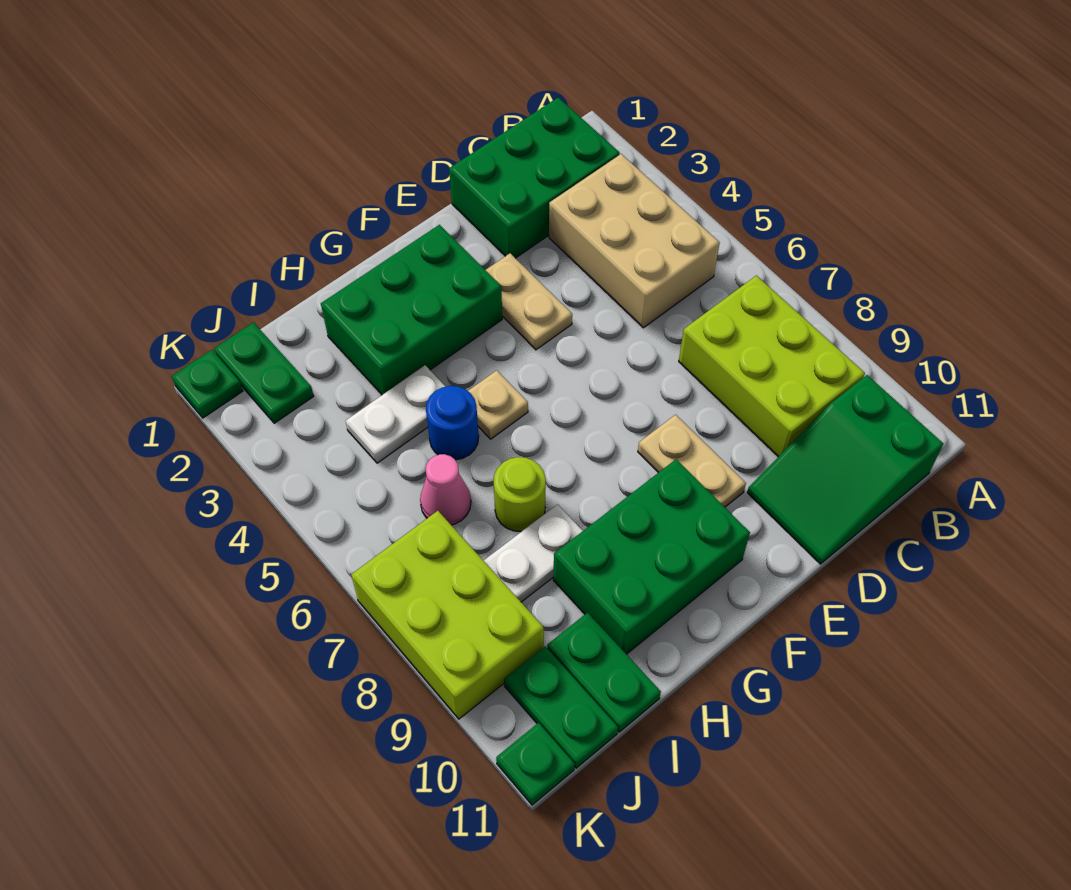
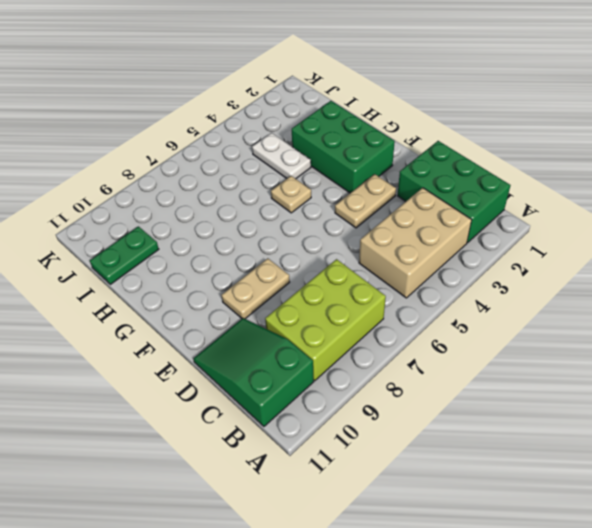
none -> green 2x3 brick [553,459,750,654]
none -> blue 1x1 round brick [426,386,479,460]
none -> lime 1x1 round brick [494,457,546,532]

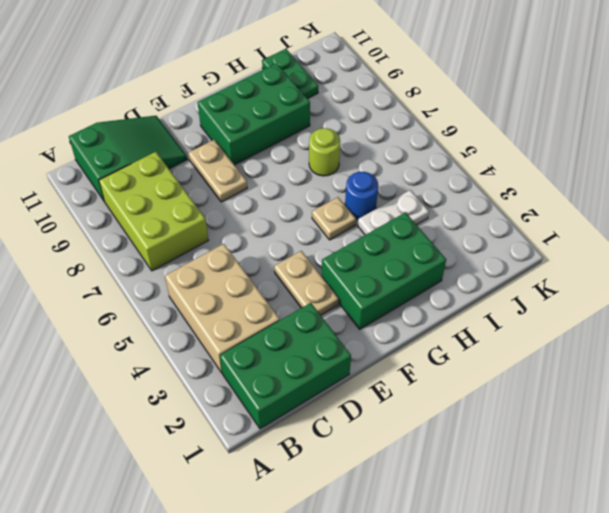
none -> white 1x2 plate [483,504,583,602]
none -> pink 1x1 cone [420,454,471,525]
none -> green 1x2 plate [214,323,314,423]

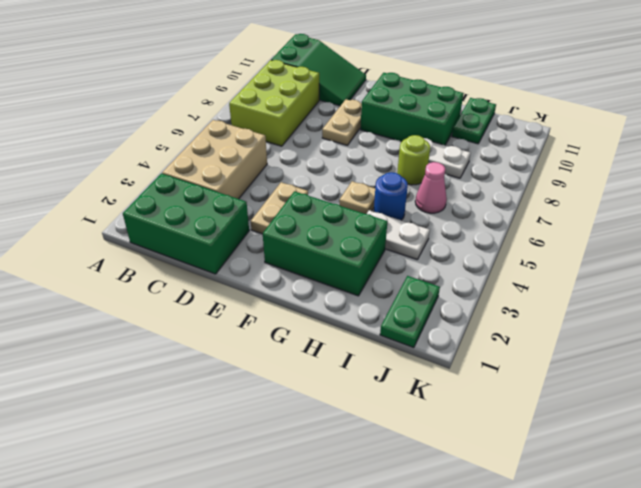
none -> lime 2x3 brick [351,511,544,719]
none -> green 1x2 plate [504,646,618,768]
none -> green 1x1 plate [172,350,243,418]

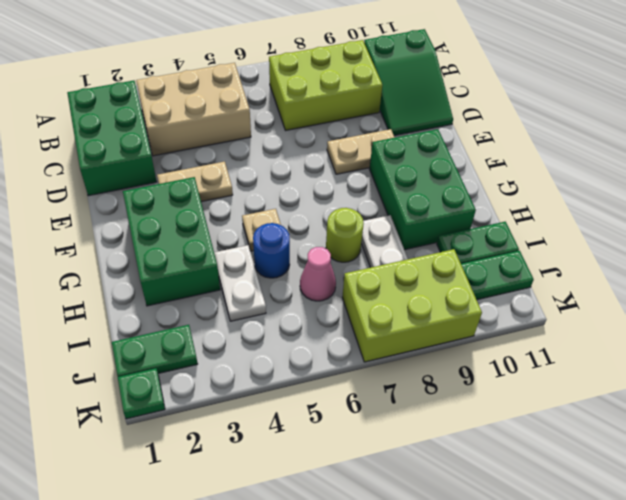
none -> green 1x1 plate [496,723,575,805]

